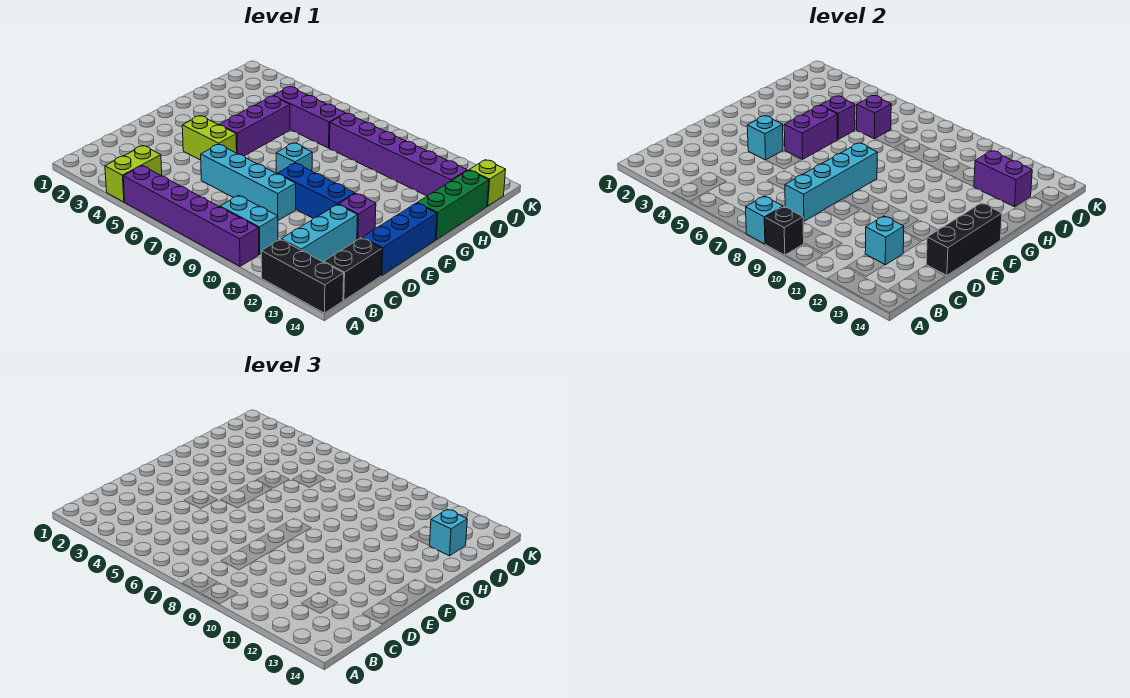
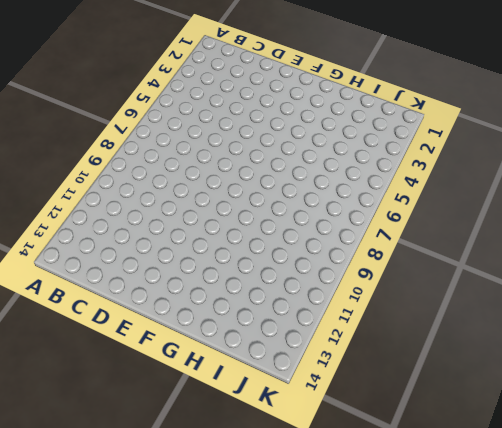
none -> lime 1x2 brick [105,146,162,202]
none -> purple 1x6 brick [123,166,259,266]
none -> black 1x3 brick [261,239,344,313]

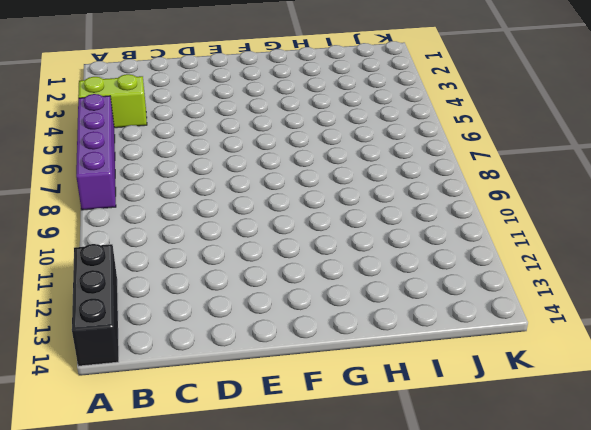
purple 1x4 brick [76,94,116,210] -> purple 1x6 brick [123,166,259,266]
none -> cyan 1x2 brick [220,195,278,254]
none -> cyan 1x3 brick [281,204,358,262]
none -> black 1x2 brick [324,238,382,300]

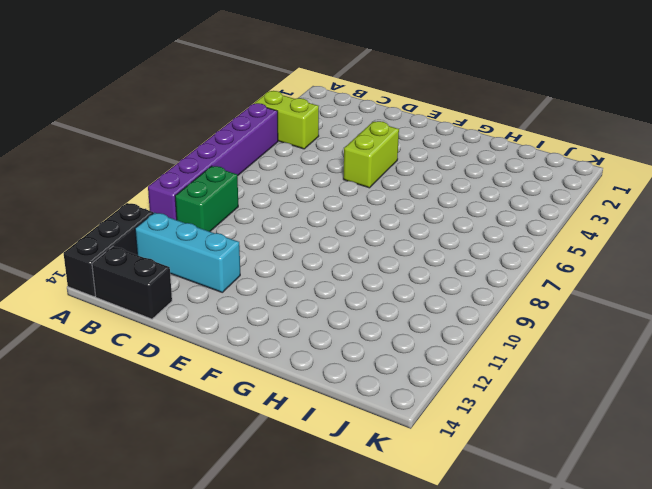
green 1x2 brick [175,166,238,232] -> cyan 1x2 brick [220,195,278,254]
none -> cyan 1x4 brick [201,144,296,220]
none -> blue 1x3 brick [362,203,437,275]
none -> blue 1x3 brick [278,163,355,218]

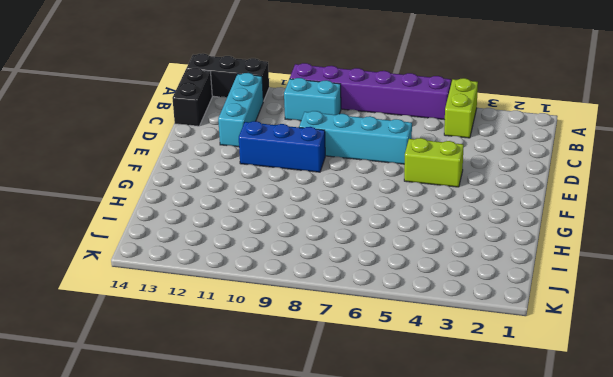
none -> blue 1x3 brick [362,203,437,275]
none -> purple 1x1 brick [338,194,376,240]
none -> purple 1x3 brick [220,96,290,156]

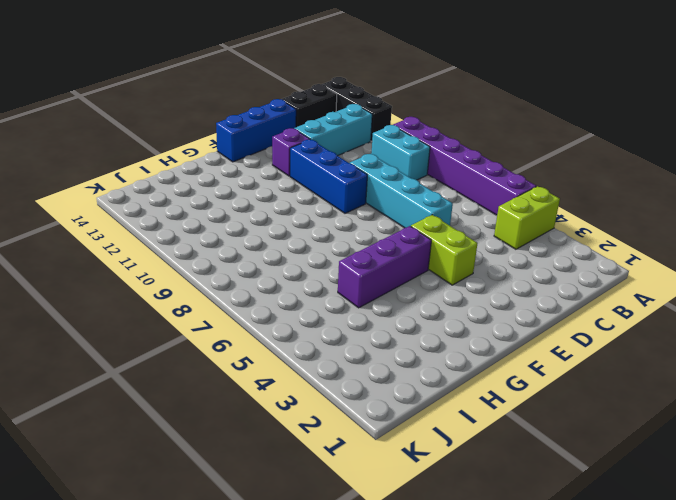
none -> cyan 1x1 brick [276,143,312,174]
none -> green 1x3 brick [417,170,489,240]
none -> purple 1x3 brick [273,87,345,148]

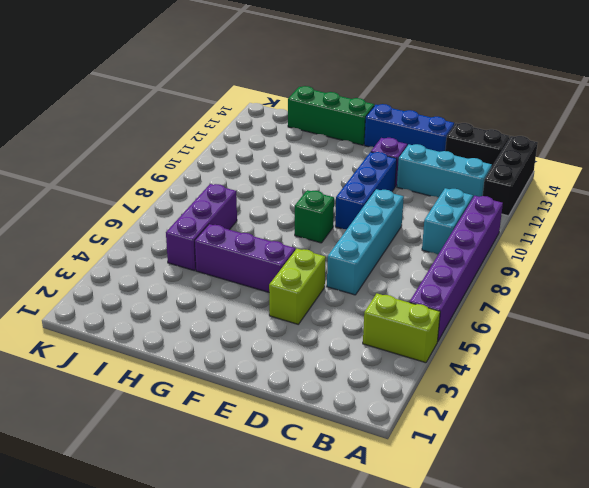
green 1x1 brick [295,190,334,243] -> cyan 1x1 brick [276,143,312,174]
none -> purple 1x6 brick [330,113,467,196]
none -> lime 1x1 brick [469,160,506,206]
none -> cyan 1x1 brick [746,196,783,244]

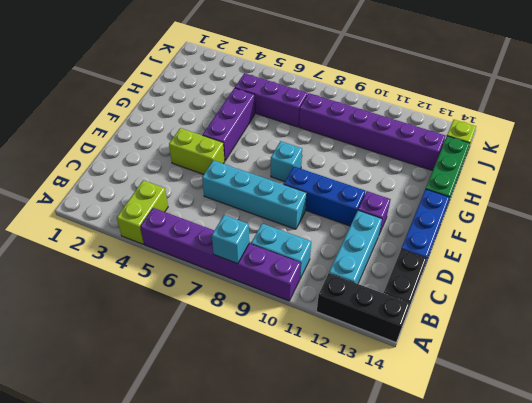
none -> black 1x1 brick [765,207,804,255]
none -> cyan 1x4 brick [785,143,877,221]
none -> cyan 1x1 brick [865,216,904,265]

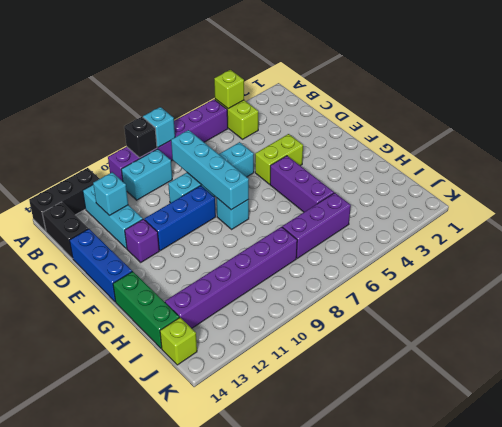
lime 1x1 brick [214,70,244,109] -> none
none -> black 1x3 brick [926,203,1002,275]
none -> cyan 1x1 brick [747,116,783,160]
none -> purple 1x2 brick [784,106,838,159]

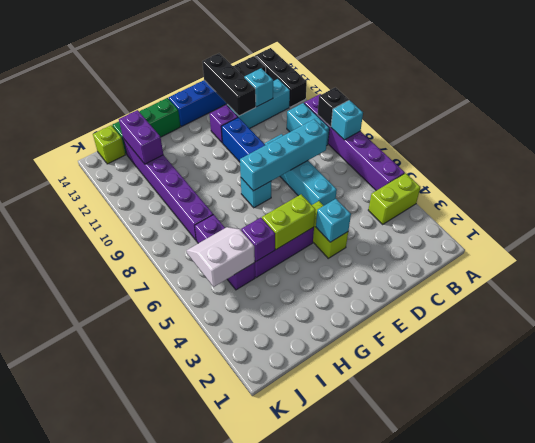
black 1x3 brick [202,53,256,116] -> black 1x3 brick turned to [926,203,1002,275]
lime 1x2 brick [262,194,316,249] -> purple 1x2 brick [784,106,838,159]
white 2x2 slope [186,227,255,287] -> purple 1x1 brick [857,96,891,139]
none -> cyan 1x1 brick [430,509,467,556]

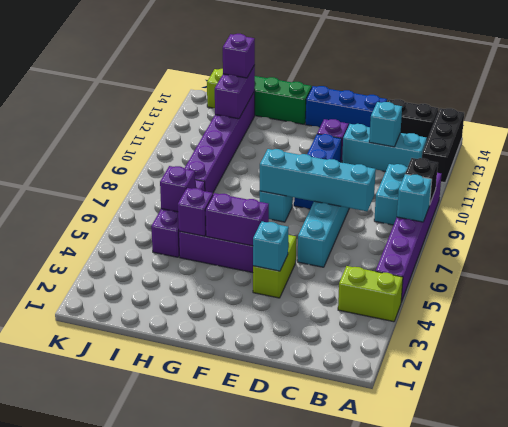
purple 1x1 brick [223,34,255,78] -> cyan 1x1 brick [430,509,467,556]
none -> black 1x3 brick [926,203,1002,275]

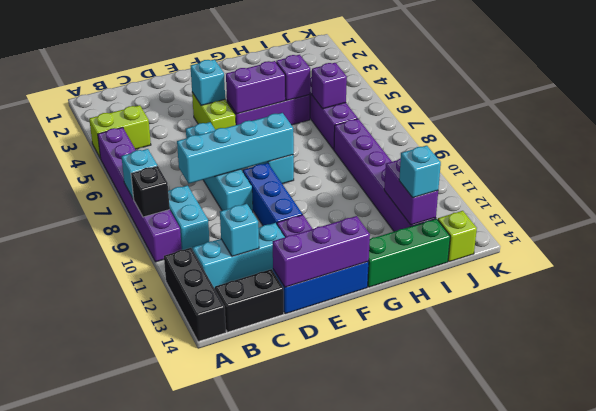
purple 1x3 brick [273,216,370,287] -> black 1x3 brick [926,203,1002,275]

